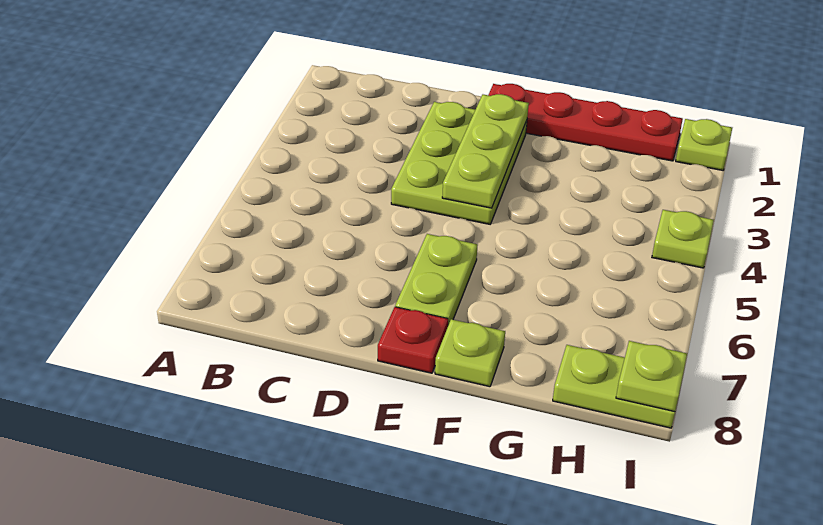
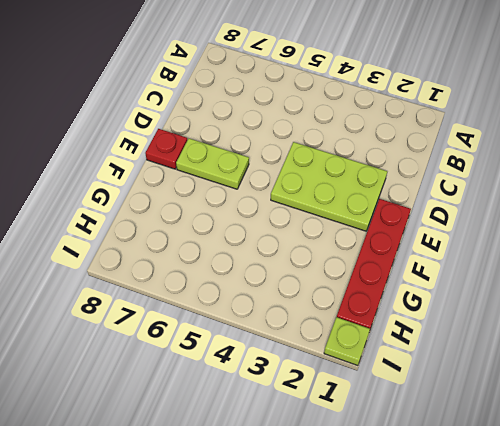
none -> lime 1x1 plate [435,319,505,387]
none -> lime 1x2 plate [553,345,675,428]

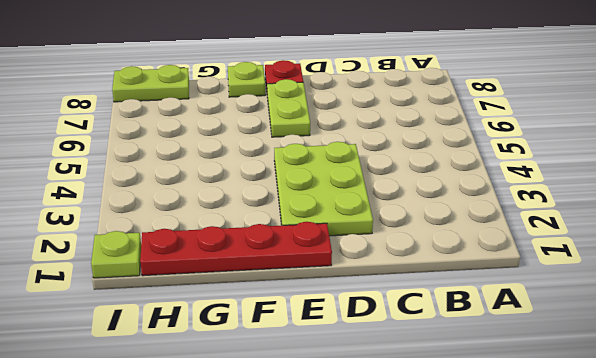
none -> lime 1x1 plate [652,210,714,268]
none -> lime 1x3 plate [442,94,529,208]

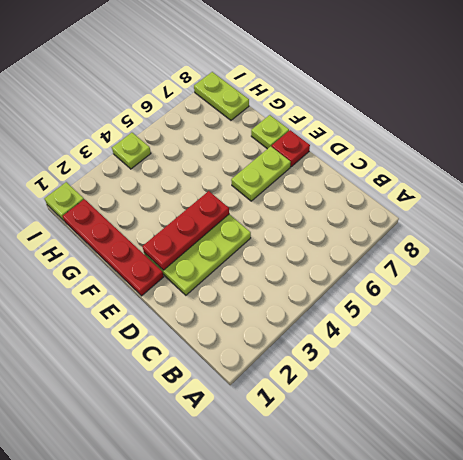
red 1x3 plate [142,191,229,270] -> lime 1x3 plate [442,94,529,208]
none -> lime 1x1 plate [616,341,687,412]

